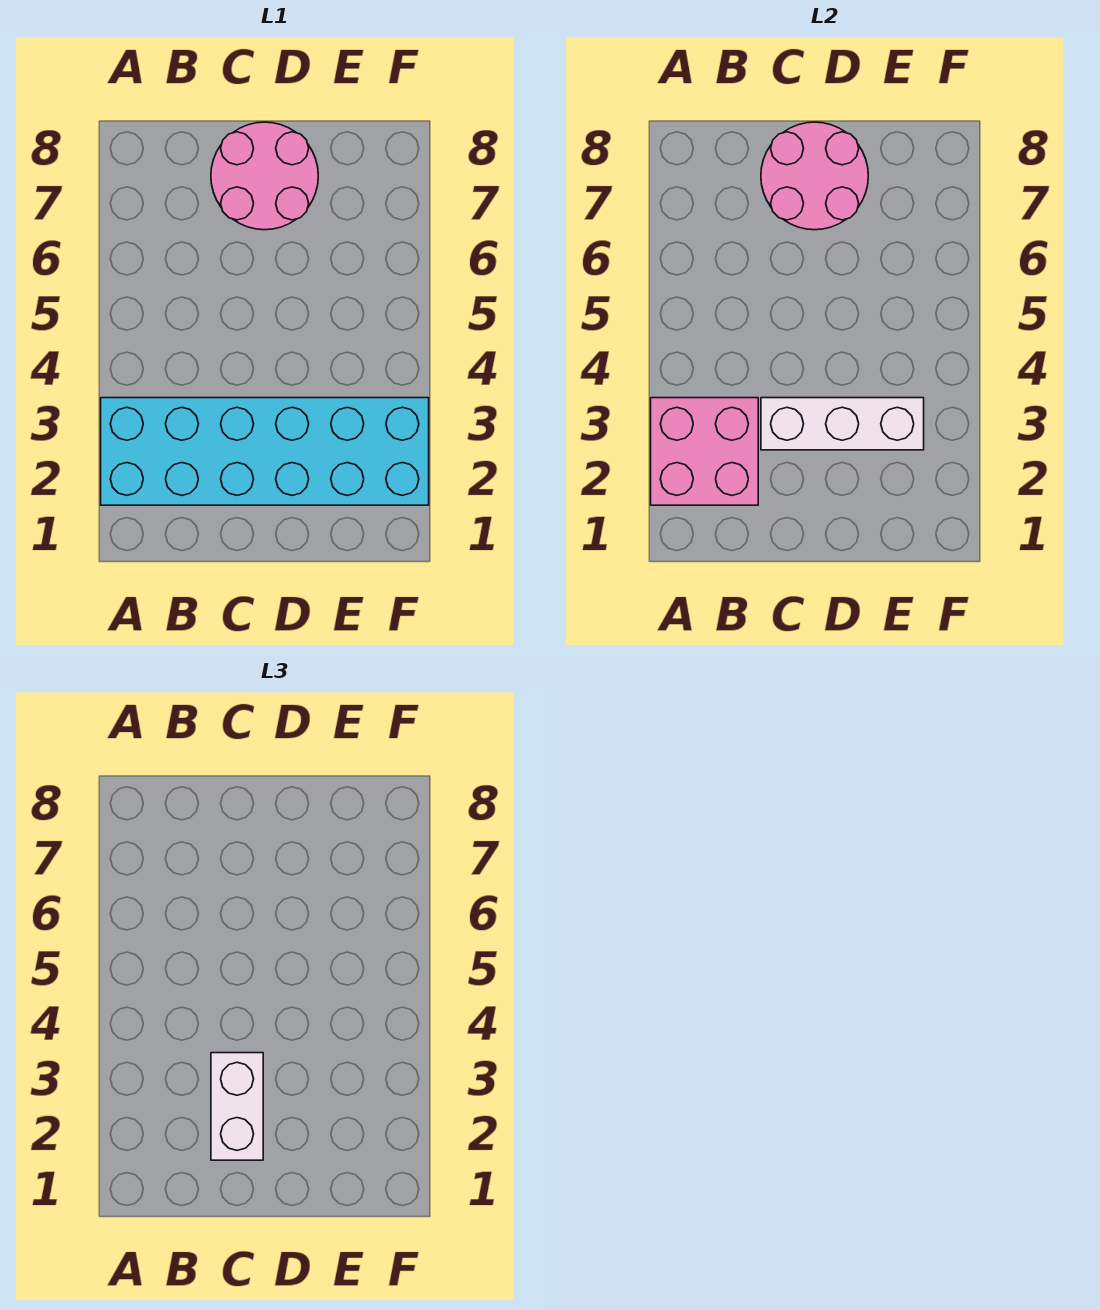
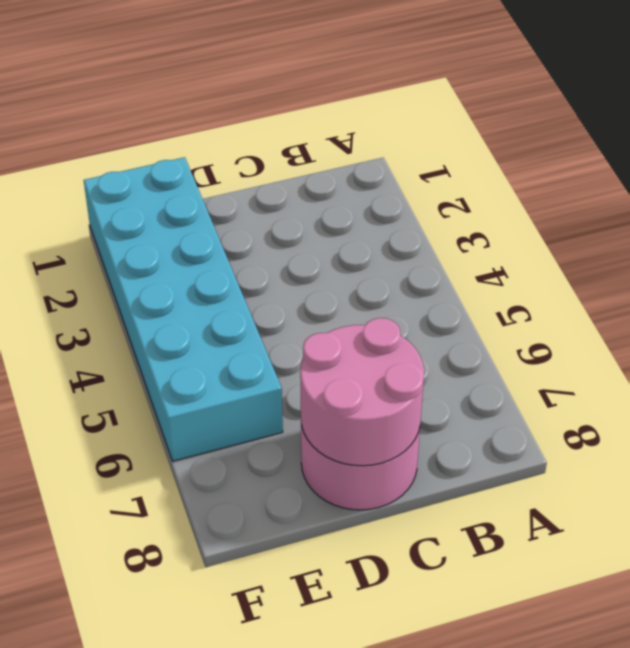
cyan 2x6 brick [84,157,283,461] -> cyan 2x6 brick turned to [101,398,429,505]
none -> pink 2x2 brick [651,398,758,505]
none -> white 1x3 brick [761,398,924,450]

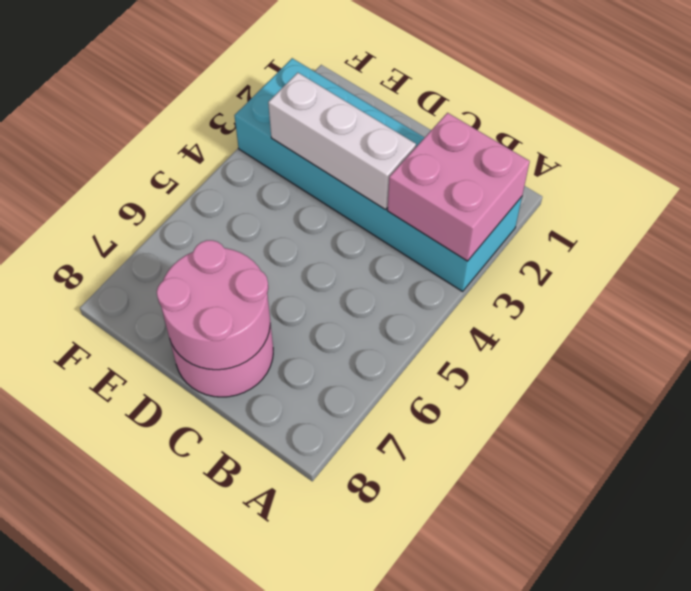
none -> white 1x2 brick [211,1053,263,1160]

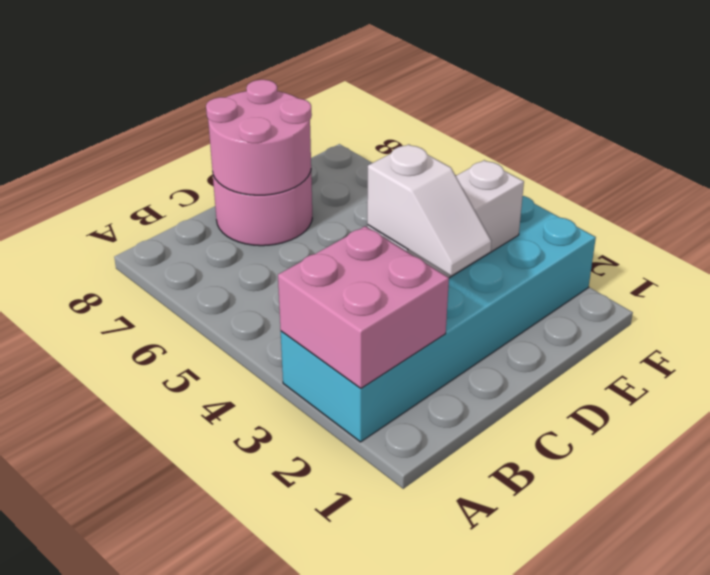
white 1x2 slope [367,144,491,276] -> white 1x2 brick [211,1053,263,1160]

